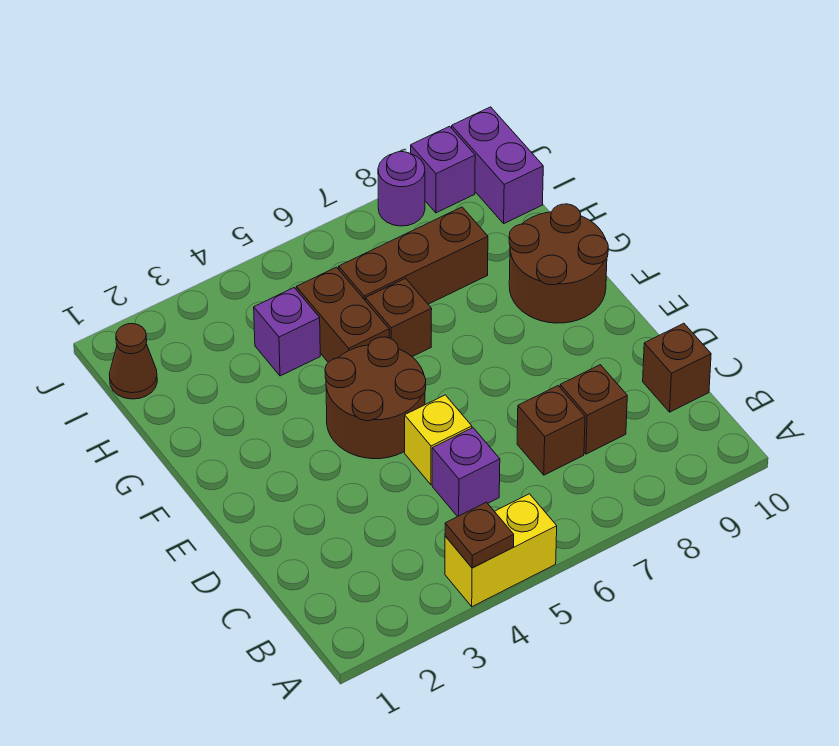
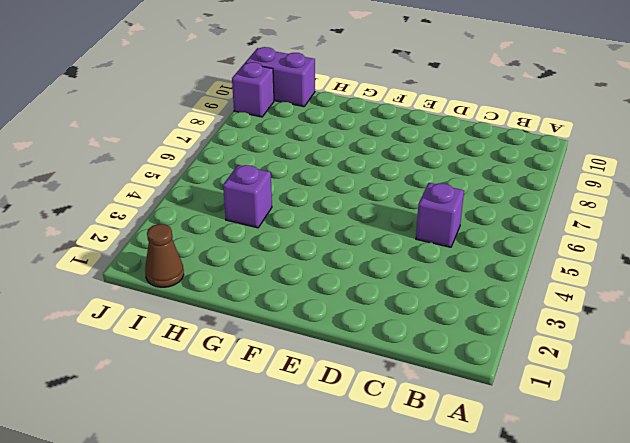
none -> yellow 1x2 brick [445,494,557,607]
none -> brown 1x1 brick [517,386,585,475]
none -> brown 1x1 brick [560,365,627,454]

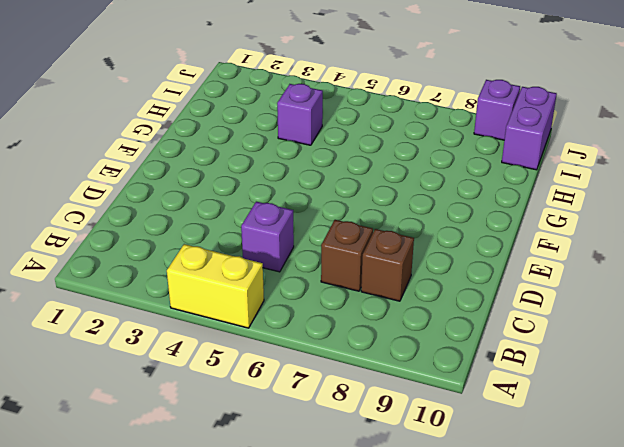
none -> brown 1x1 brick [643,323,711,412]
none -> yellow 1x1 brick [405,395,472,485]
none -> brown 2x2 round brick [325,337,426,459]

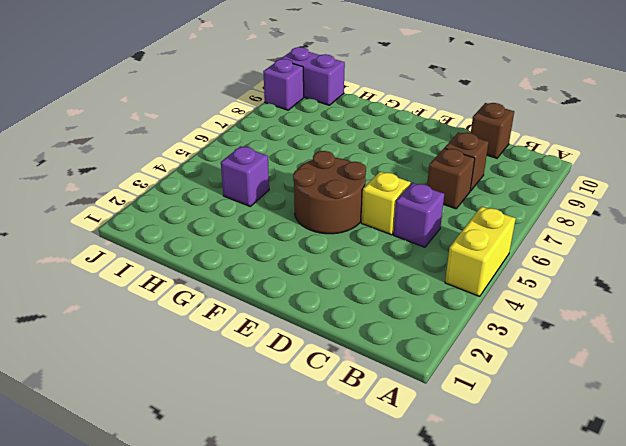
none -> brown 2x2 round brick [509,204,608,323]
none -> brown 1x2 brick [296,267,389,362]
none -> brown 1x1 brick [365,278,432,357]

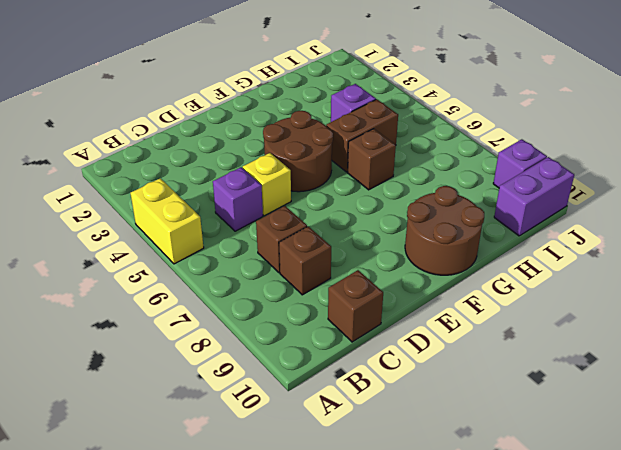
none -> brown 1x3 brick [339,207,488,304]
none -> brown 1x1 cone [109,324,157,399]
none -> purple 1x1 round brick [378,152,425,226]

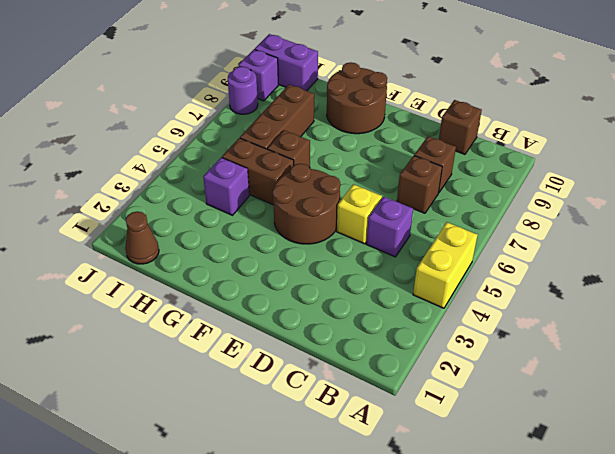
none -> brown 1x1 plate [445,502,514,568]

